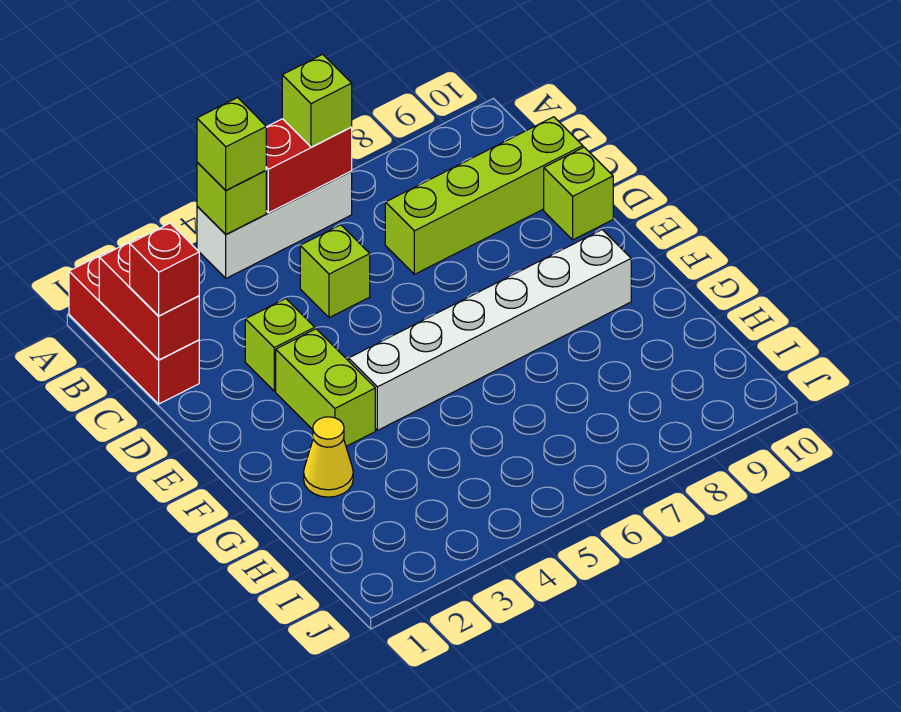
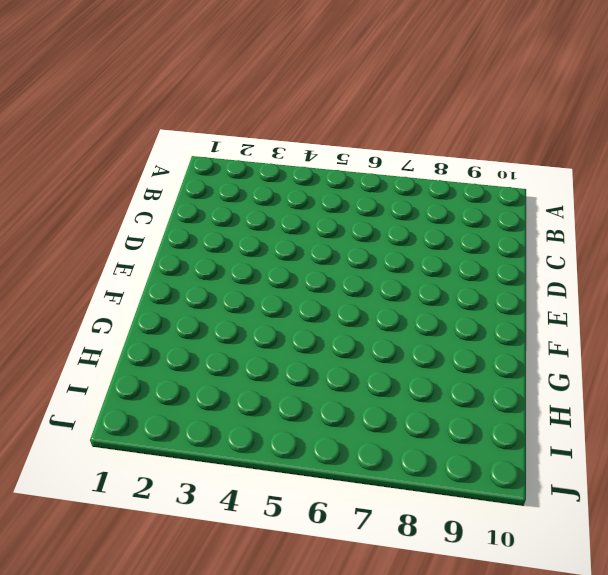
none -> red 1x3 brick [69,251,199,404]
none -> white 1x3 brick [197,171,352,278]
none -> lime 1x1 brick [300,225,370,318]

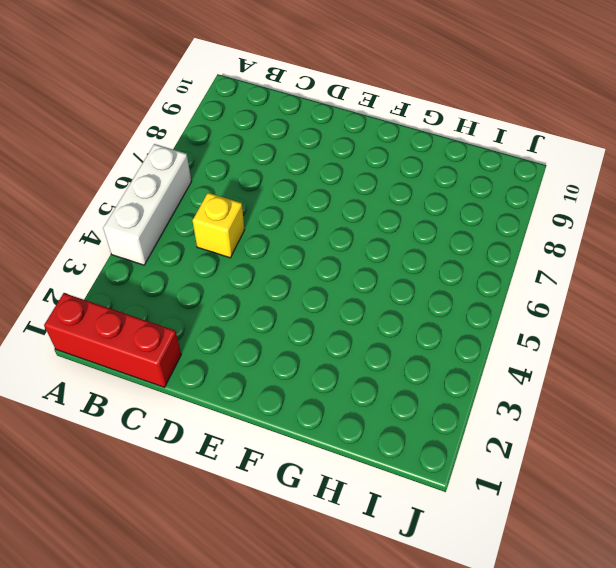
yellow 1x1 brick [193,193,244,258] -> lime 1x1 brick [300,225,370,318]
none -> lime 1x4 brick [385,117,583,274]
none -> lime 1x1 brick [245,299,315,391]
none -> lime 1x1 brick [544,147,613,240]

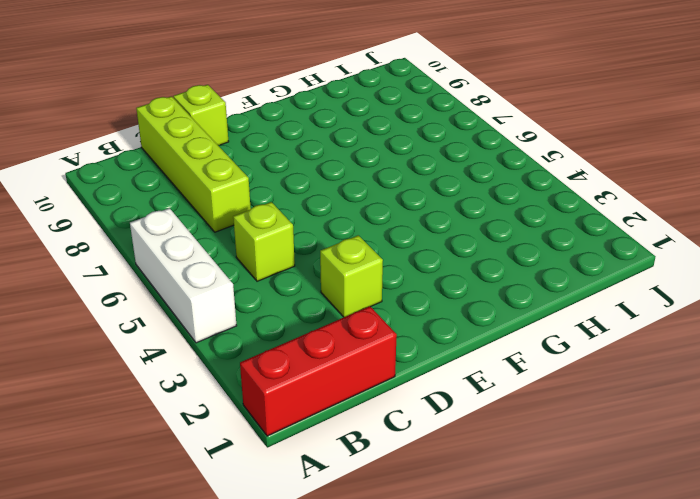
none -> lime 1x2 brick [276,329,375,446]
none -> white 1x6 brick [349,230,631,430]
none -> yellow 1x1 cone [304,417,353,497]

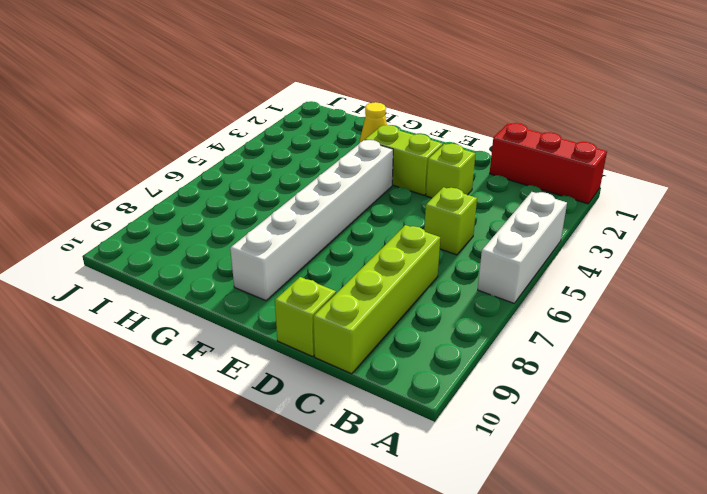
none -> lime 1x1 brick [197,162,266,234]
none -> red 1x2 brick [266,119,352,213]
none -> red 1x2 brick [99,237,199,360]

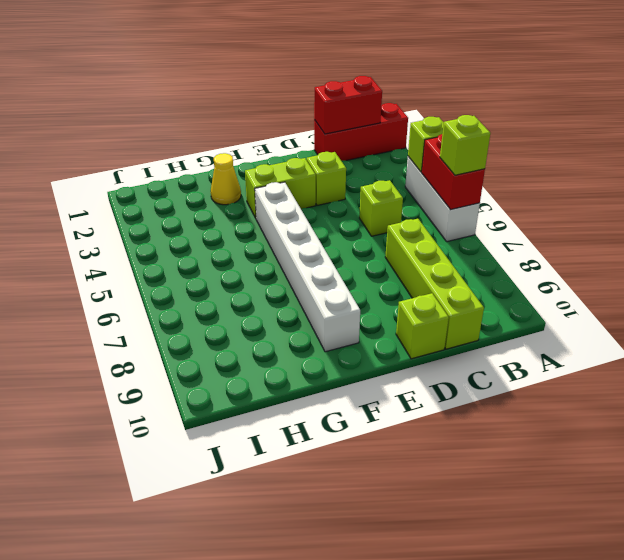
none -> lime 1x1 brick [197,98,266,190]
none -> red 1x1 brick [130,223,199,316]

